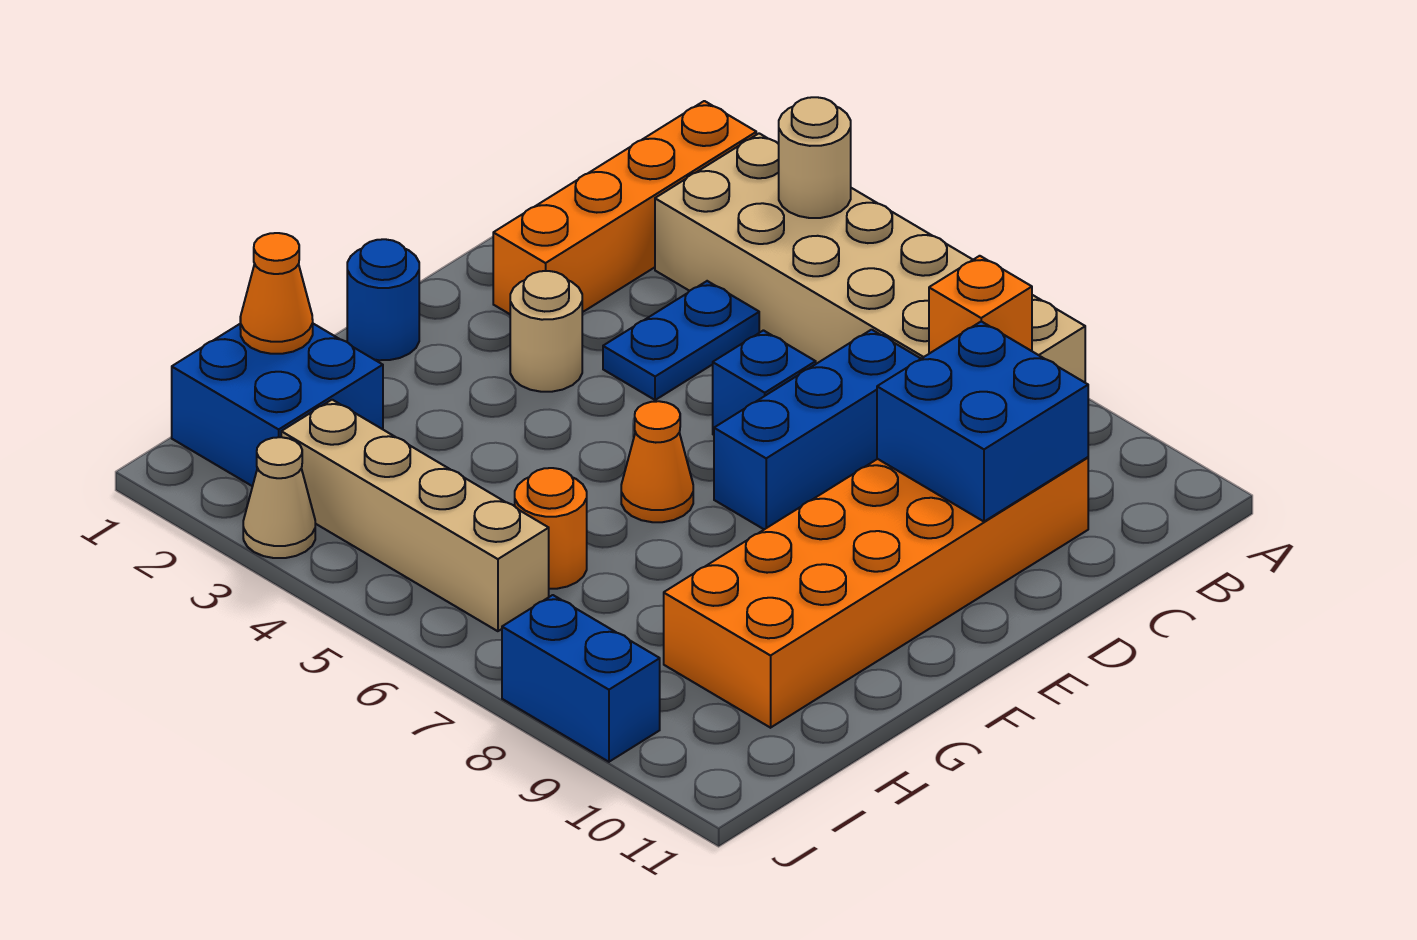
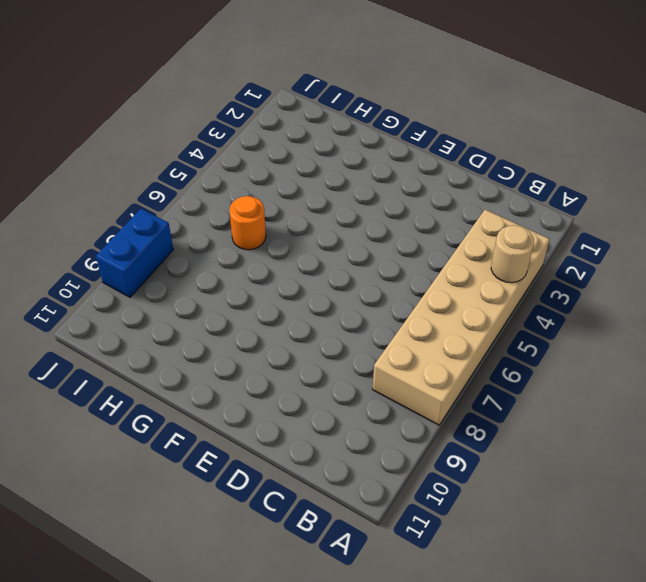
none -> orange 1x4 brick [493,101,756,314]
none -> blue 1x2 plate [603,281,760,400]
none -> blue 1x3 brick [714,330,921,529]

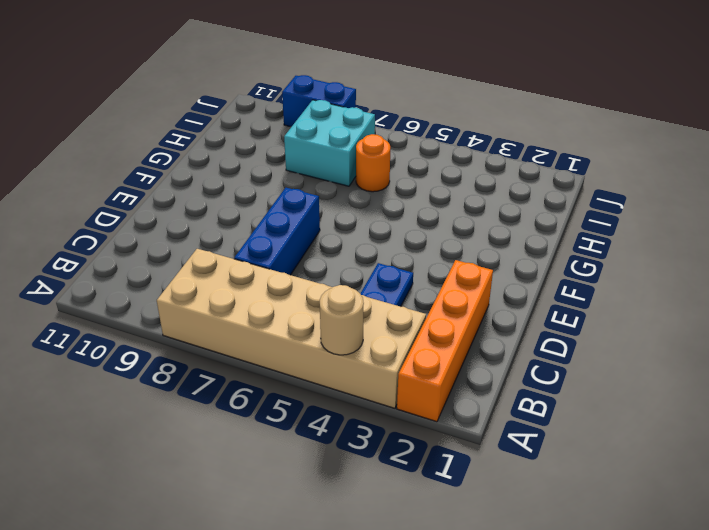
cyan 2x2 brick [284,100,375,186] -> none
none -> orange 2x6 brick [664,457,1088,728]
none -> blue 1x1 brick [713,330,816,435]
none -> tan 1x1 round brick [510,271,582,392]

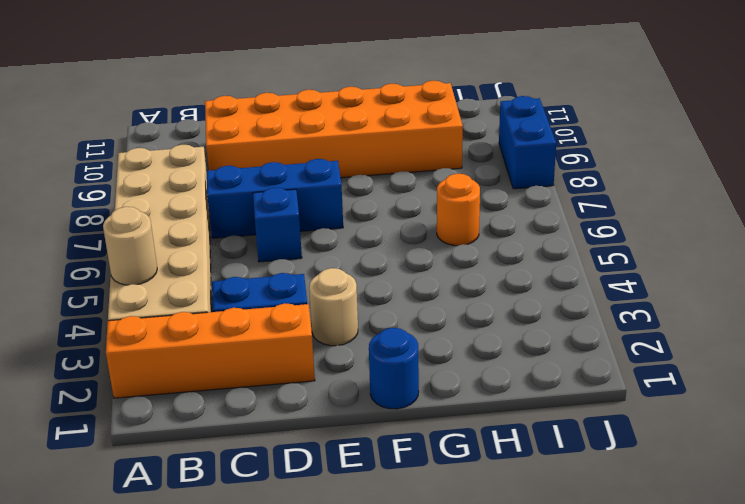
none -> orange 1x1 cone [621,401,693,522]
none -> blue 2x2 brick [172,324,383,486]
none -> tan 1x4 brick [281,400,549,631]

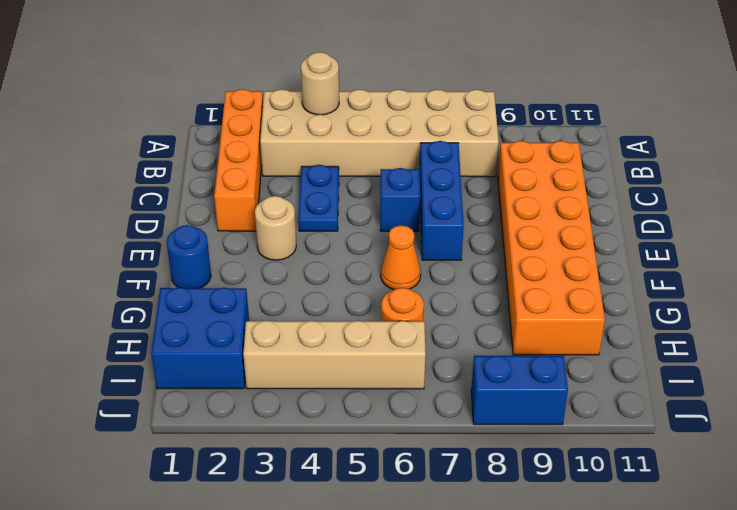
none -> tan 1x1 cone [243,437,315,558]
none -> orange 1x1 brick [929,256,1032,354]
none -> blue 2x2 brick [877,321,1088,521]

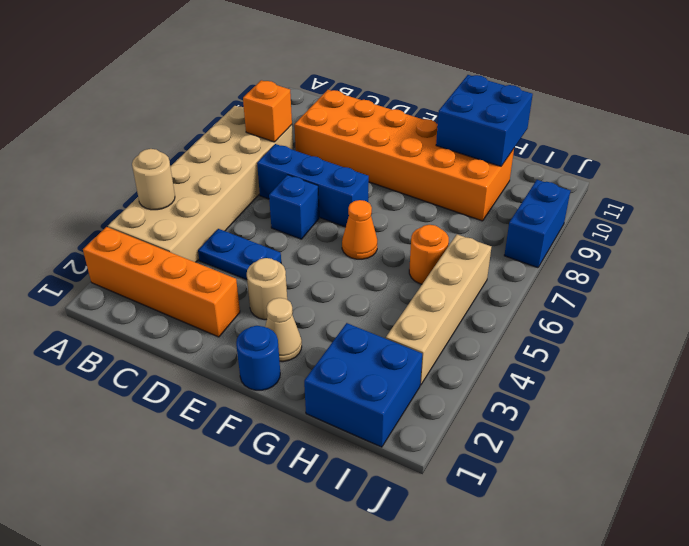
tan 1x1 cone [265,298,302,362] -> tan 1x1 cone moved to [243,437,315,558]
blue 2x2 brick [436,75,533,166] -> blue 2x2 brick moved to [877,321,1088,521]
none -> orange 1x1 cone [240,233,313,354]

